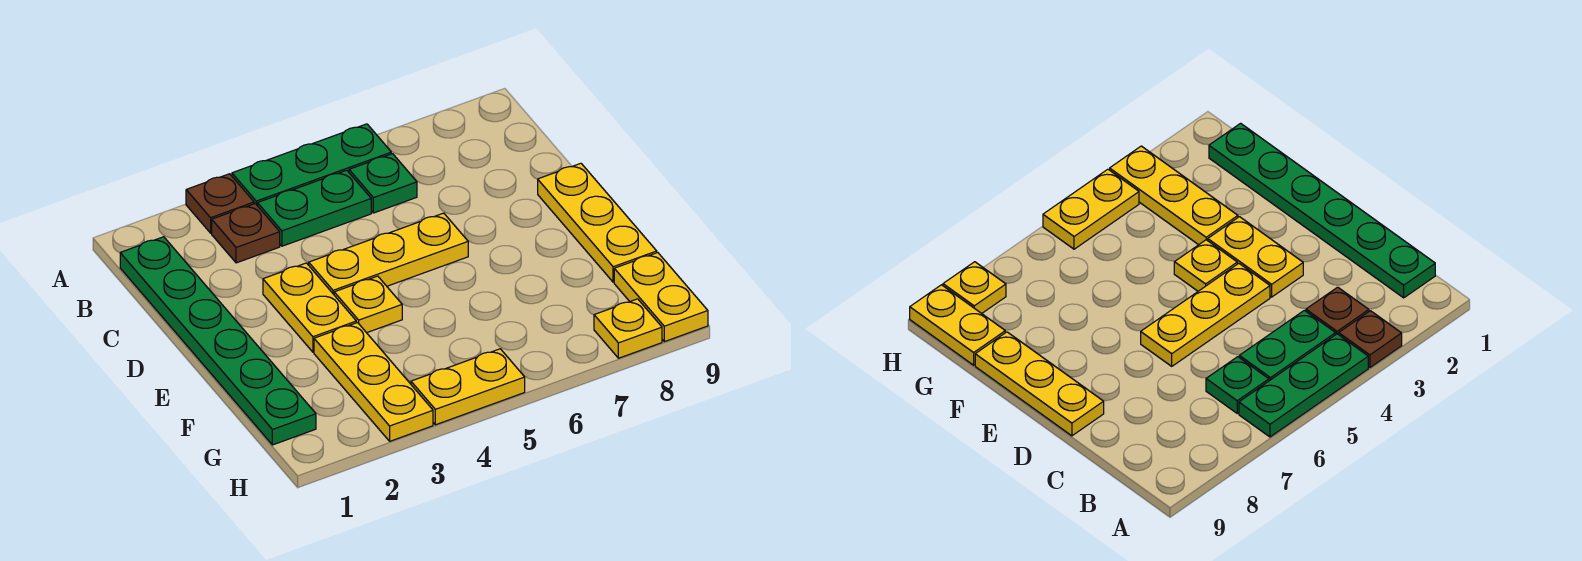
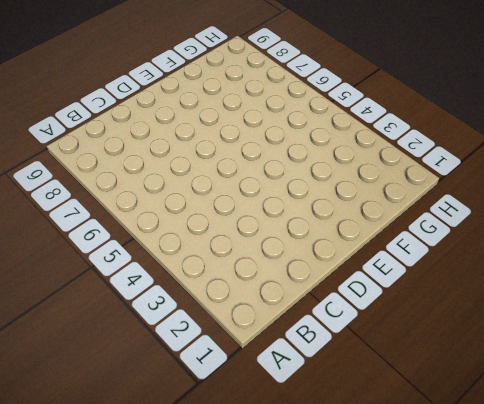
none -> brown 1x1 plate [186,174,254,233]
none -> green 1x3 plate [232,124,391,206]
none -> green 1x6 plate [120,237,316,445]

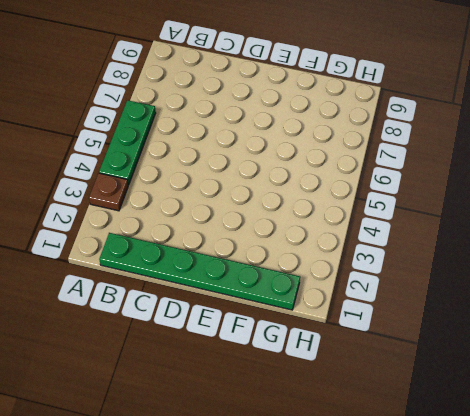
none -> brown 1x1 plate [212,204,280,263]
none -> green 1x2 plate [258,170,371,246]
none -> green 1x1 plate [349,154,417,213]

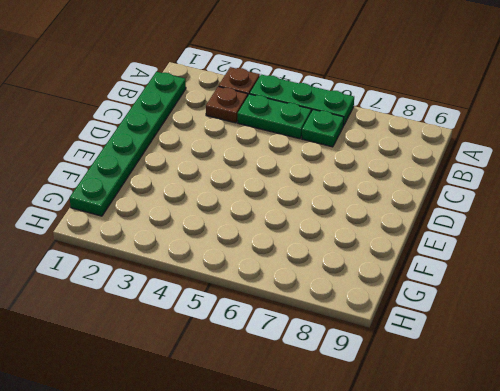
none -> yellow 1x2 plate [263,263,356,352]
none -> yellow 1x3 plate [309,213,468,294]
none -> yellow 1x3 plate [538,163,657,282]

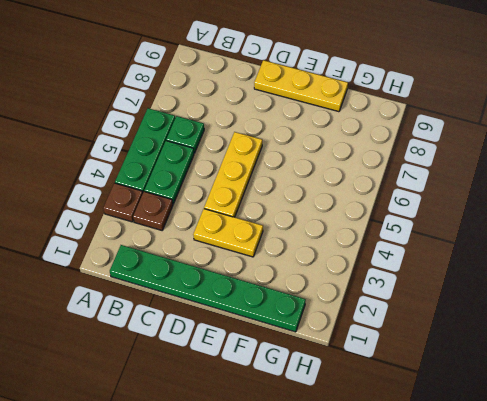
none -> yellow 1x1 plate [334,276,402,333]
none -> yellow 1x3 plate [314,323,433,441]
none -> yellow 1x2 plate [614,253,708,342]

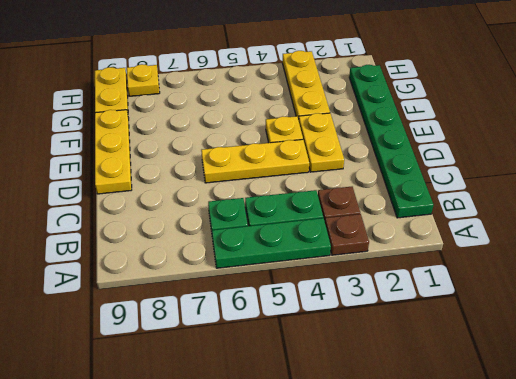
none -> yellow 1x2 plate [411,349,525,425]

